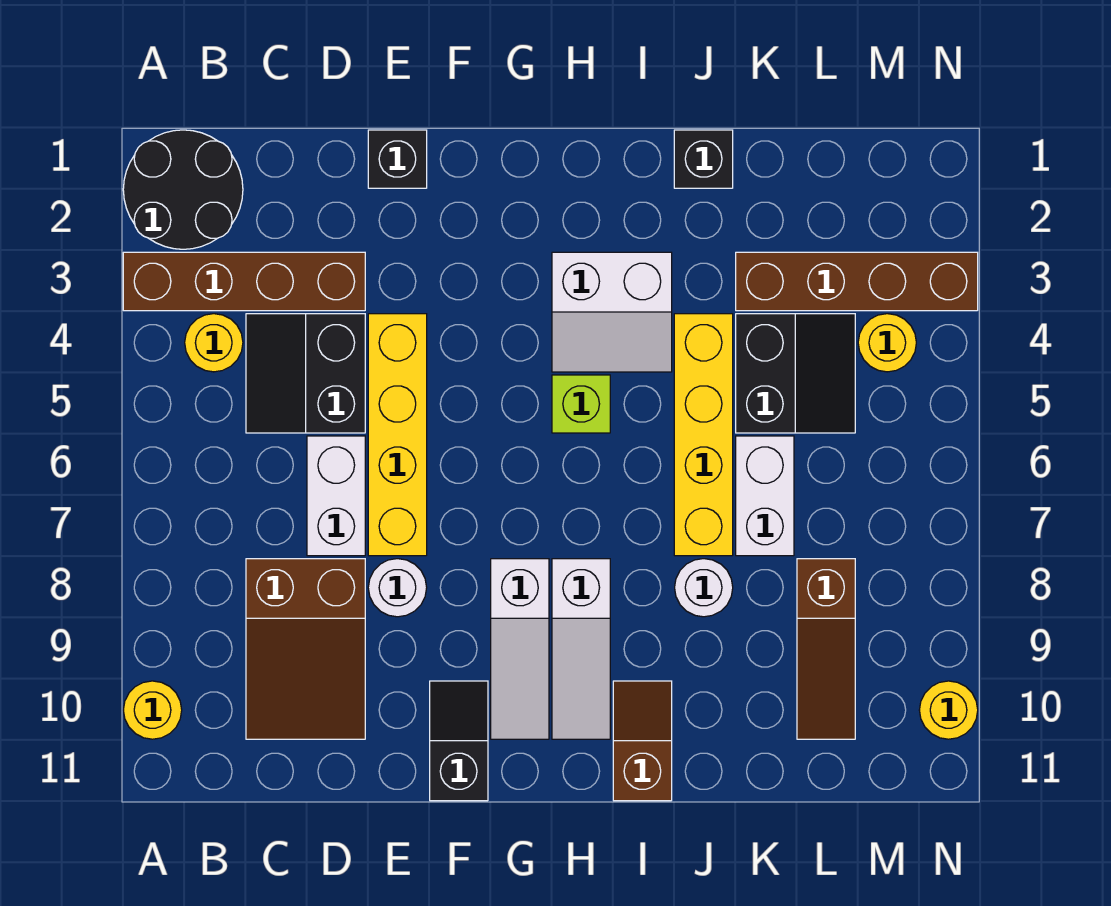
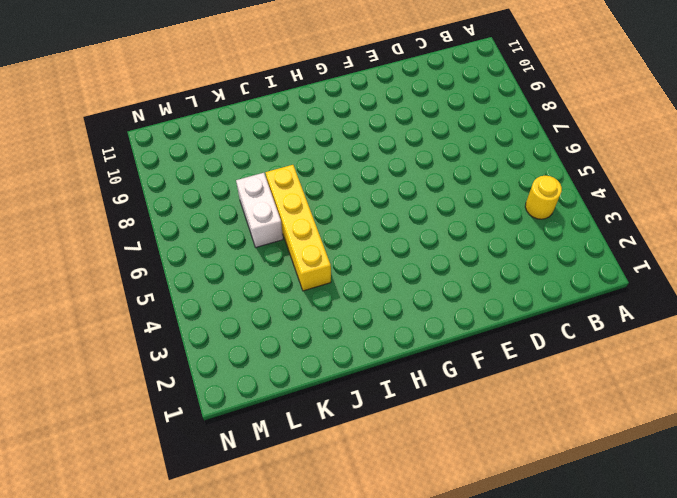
none -> black 2x2 round brick [123,130,243,249]
none -> brown 1x4 brick [123,252,365,311]
none -> yellow 1x1 round brick [123,681,182,739]

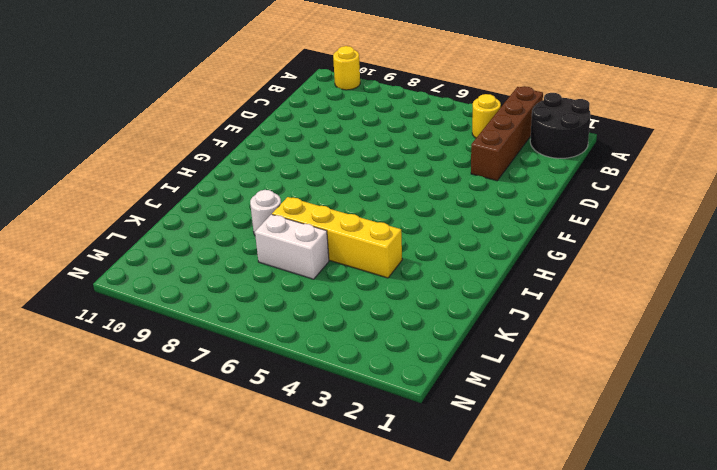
none -> black 2x2 slope [246,314,365,433]
none -> brown 2x3 slope [246,559,365,739]
none -> white 1x2 brick [307,436,365,556]

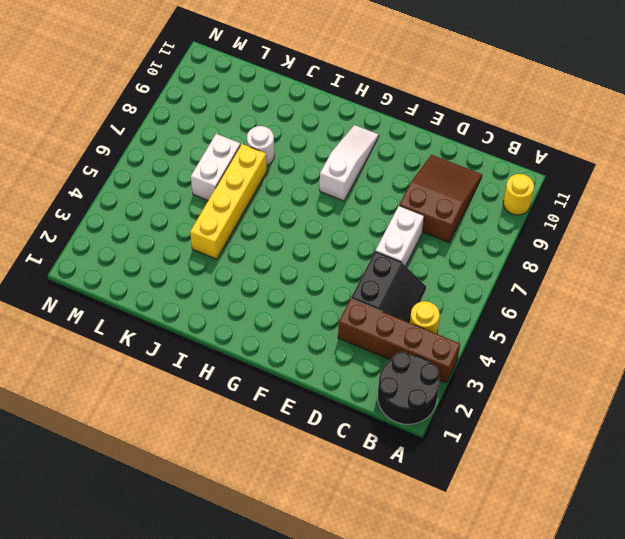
none -> black 1x1 brick [368,130,427,188]
none -> yellow 1x4 brick [368,314,427,556]
none -> white 1x1 round brick [368,559,427,617]

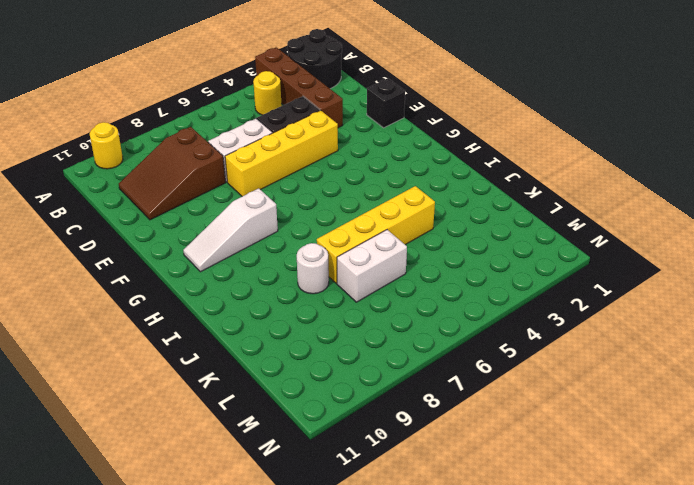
none -> white 1x1 round brick [368,559,427,617]
none -> black 1x2 slope [430,681,488,801]
none -> white 2x2 slope [552,252,672,372]

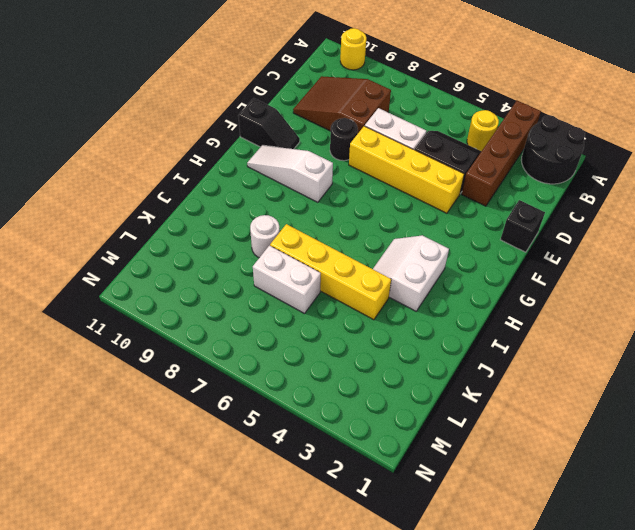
black 1x1 round brick [330,118,358,161] -> white 1x1 round brick [368,559,427,617]
none -> lime 1x1 brick [552,375,610,433]
none -> white 1x3 slope [552,559,610,739]
none -> brown 1x2 slope [613,681,672,801]

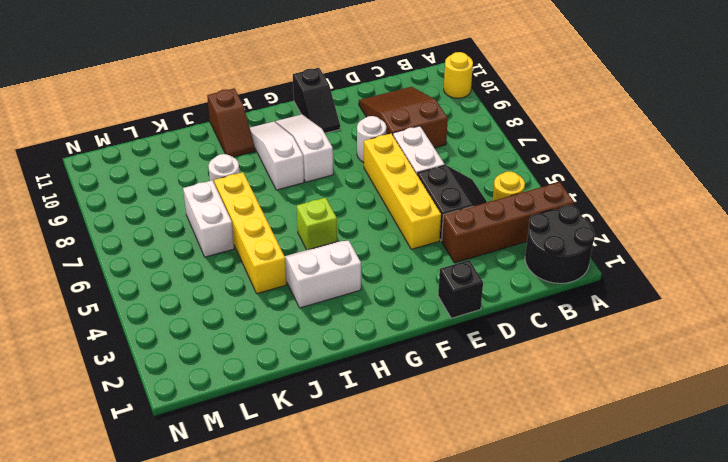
none -> black 1x1 brick [674,130,733,188]
none -> brown 1x4 brick [736,252,978,311]
none -> black 2x2 slope [736,314,855,433]

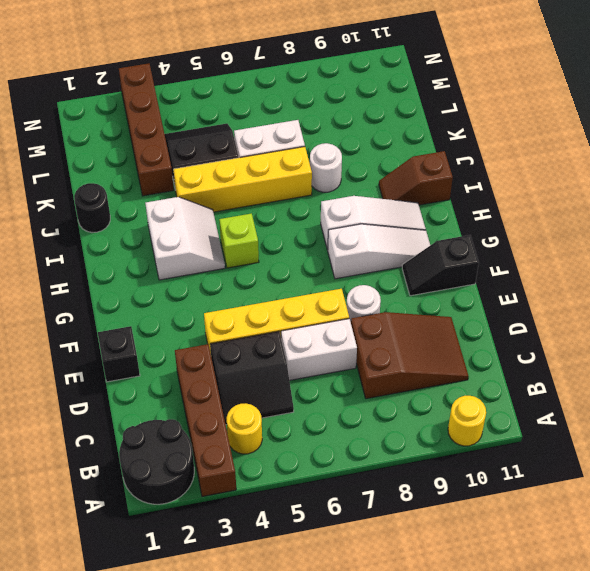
black 1x1 round brick [74,183,110,233] -> black 1x1 brick [674,130,733,188]
none -> brown 1x3 slope [797,559,855,739]
none -> yellow 1x1 round brick [858,314,916,372]
none -> yellow 1x1 round brick [919,681,978,739]

